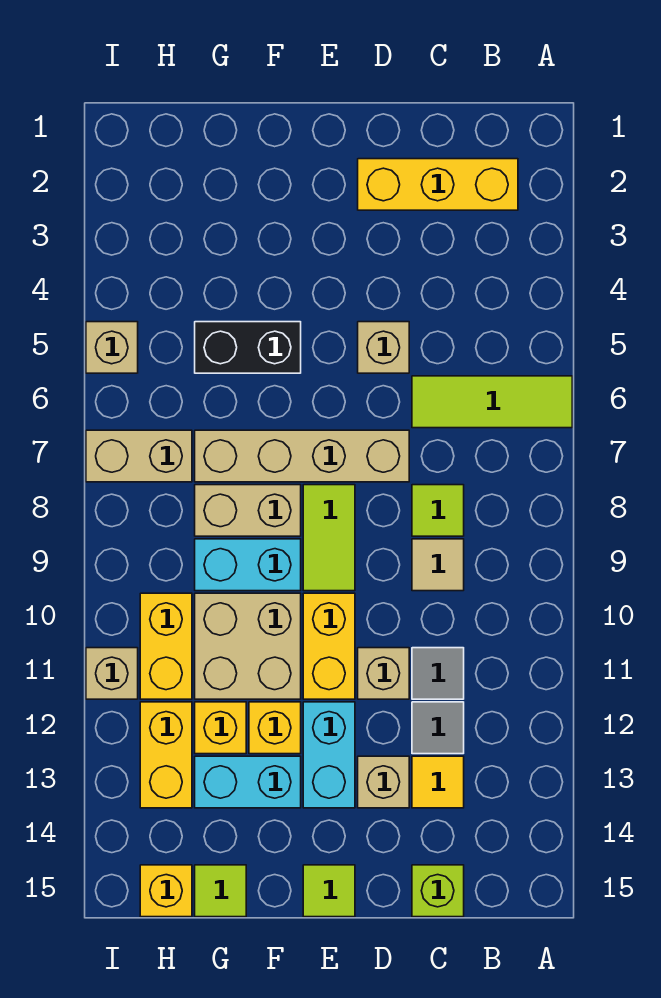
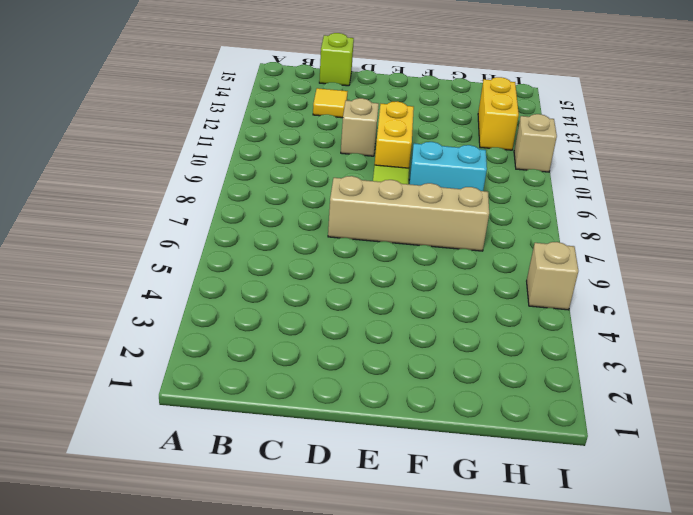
none -> lime 1x3 tile [412,376,572,428]
none -> yellow 1x3 brick [358,159,518,210]
none -> lime 1x1 tile [412,485,464,536]
none -> tan 1x1 tile [412,539,464,591]

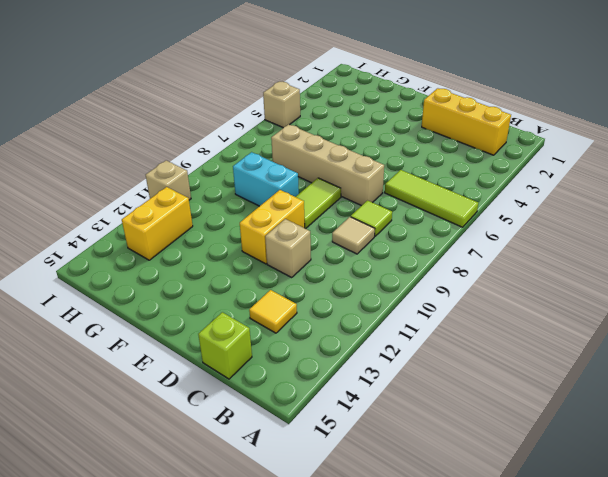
none -> grey 1x1 tile [412,648,464,699]
none -> grey 1x1 tile [412,702,464,754]
none -> tan 1x1 brick [358,322,409,373]
none -> tan 1x1 brick [358,756,409,808]

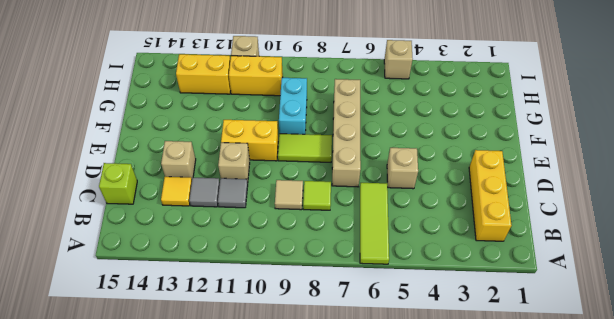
none -> cyan 1x2 brick [303,702,355,808]
none -> lime 1x1 tile [303,865,355,917]
none -> black 1x2 brick [195,322,301,373]
none -> tan 1x2 brick [195,485,301,536]

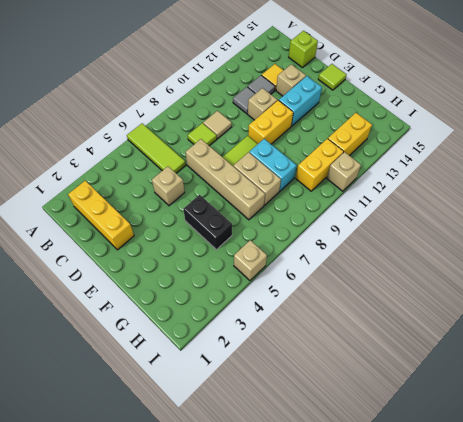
none -> tan 2x2 brick [195,593,301,699]
none -> yellow 1x1 brick [249,702,301,754]
none -> cyan 1x2 brick [195,756,301,808]
none -> yellow 1x1 brick [195,702,246,754]

